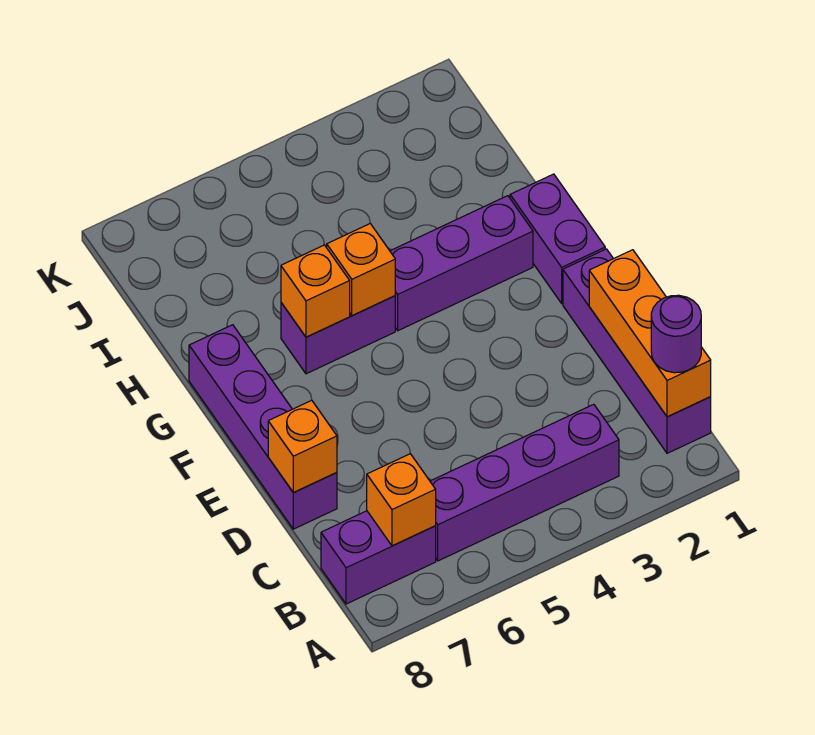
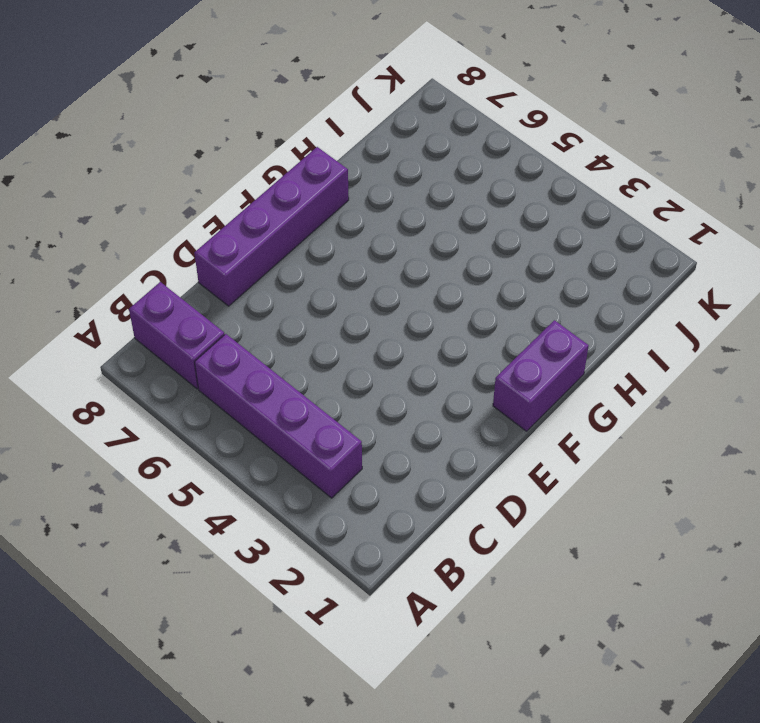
none -> purple 1x4 brick [563,249,711,453]
none -> purple 1x3 brick [390,196,533,331]
none -> purple 1x2 brick [281,296,395,374]

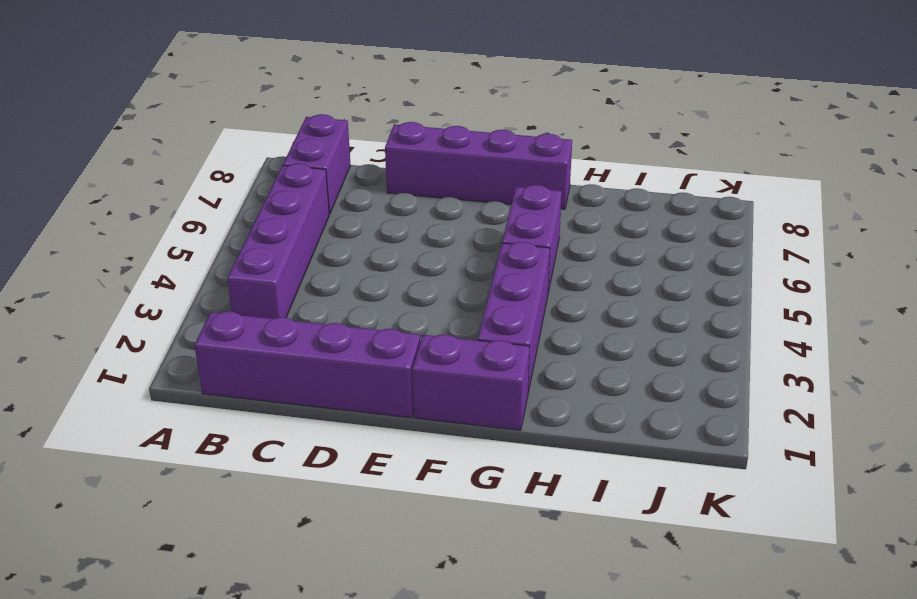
none -> orange 1x3 brick [589,250,711,417]
none -> orange 1x1 brick [367,454,436,546]
none -> orange 1x1 brick [268,400,337,493]

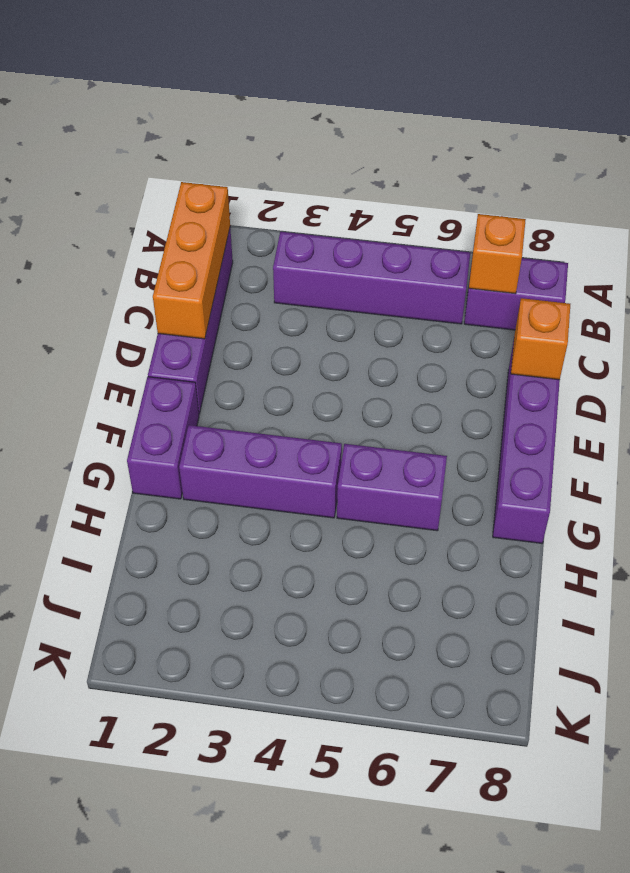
none -> orange 1x1 brick [327,224,395,315]
none -> orange 1x1 brick [281,245,350,337]
none -> purple 1x1 round brick [651,295,701,373]

